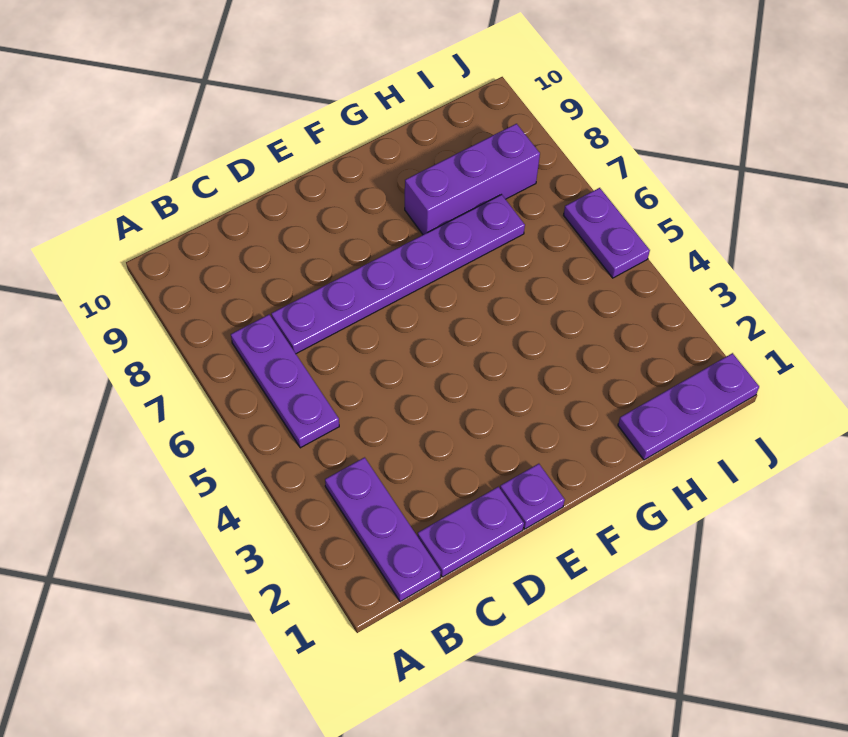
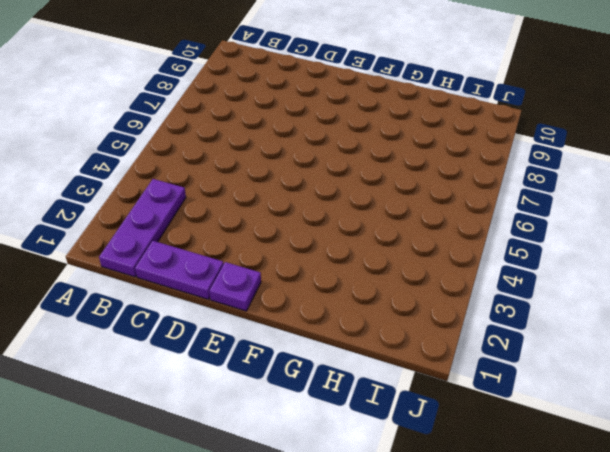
none -> purple 1x3 plate [231,315,339,448]
none -> purple 1x6 plate [271,195,525,354]

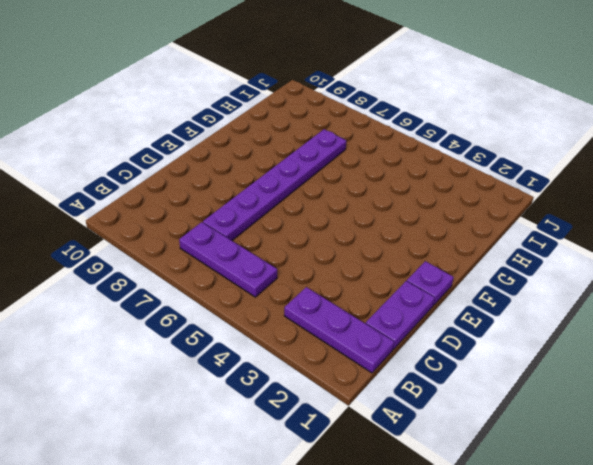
none -> purple 1x3 brick [405,124,540,235]
none -> purple 1x3 plate [618,353,759,460]

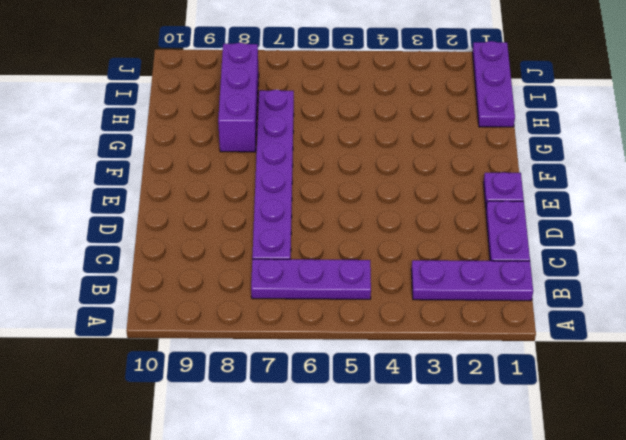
none -> purple 1x2 plate [564,188,650,278]

